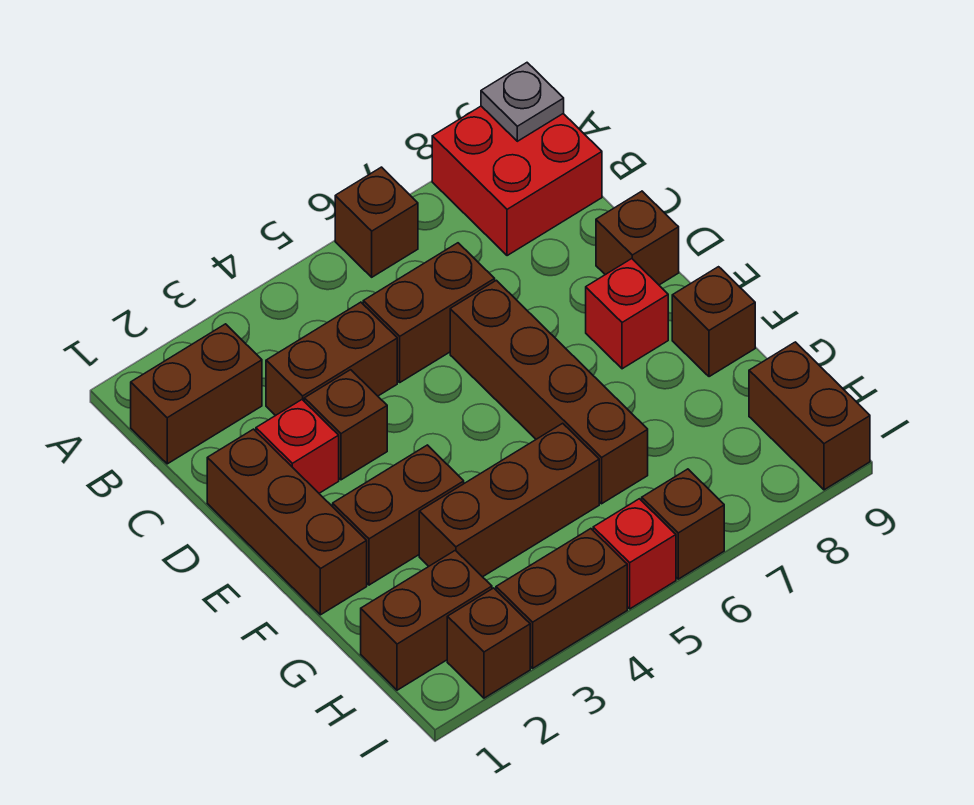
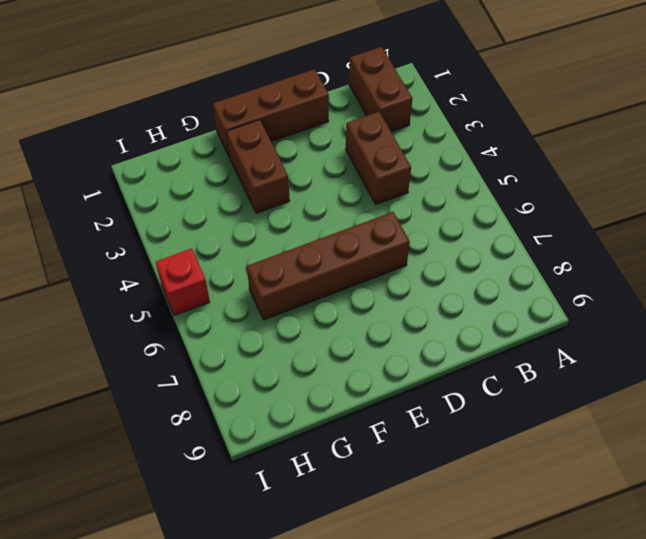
none -> brown 1x1 brick [335,167,418,277]
none -> red 2x2 brick [432,106,602,256]
none -> brown 1x2 brick [363,243,495,382]

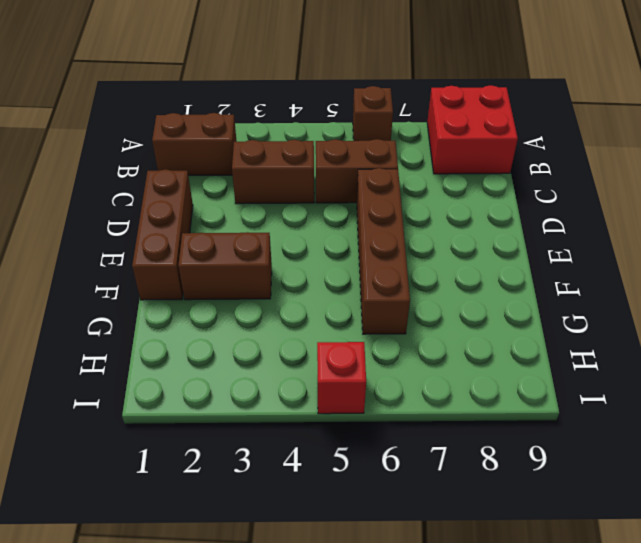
none -> red 1x1 brick [256,400,339,493]
none -> brown 1x1 brick [304,370,387,480]
none -> brown 1x1 brick [596,191,679,285]

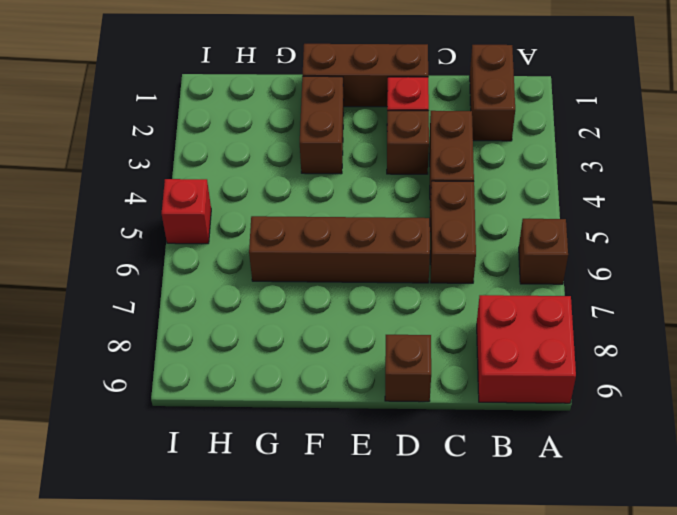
none -> red 1x1 brick [586,259,668,369]
none -> brown 1x1 brick [672,267,755,377]
none -> brown 1x3 brick [419,423,599,577]

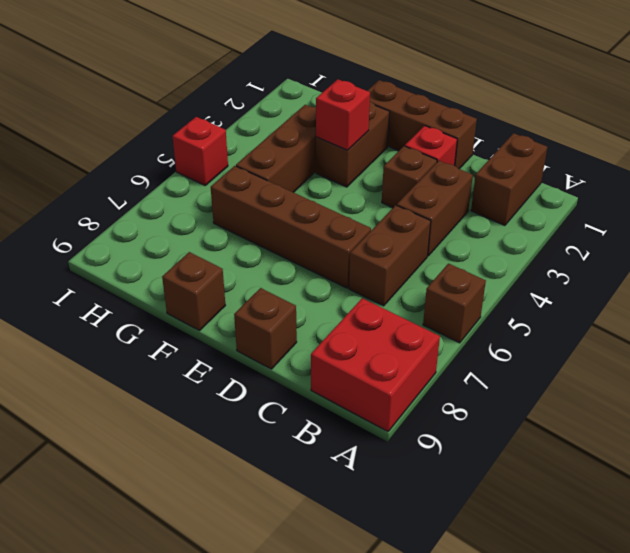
red 1x1 brick [316,79,370,150] -> red 1x1 brick moved to [586,259,668,369]
none -> brown 1x2 brick [361,550,492,690]
none -> brown 1x2 brick [749,342,870,490]
none -> brown 1x1 brick [447,588,530,698]

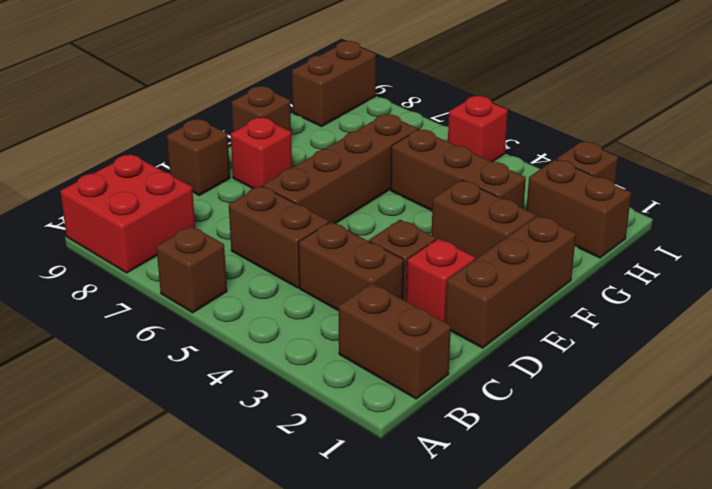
none -> brown 1x2 brick [496,529,627,668]
none -> brown 1x1 brick [642,469,724,579]
none -> grey 1x1 plate [481,63,564,141]

